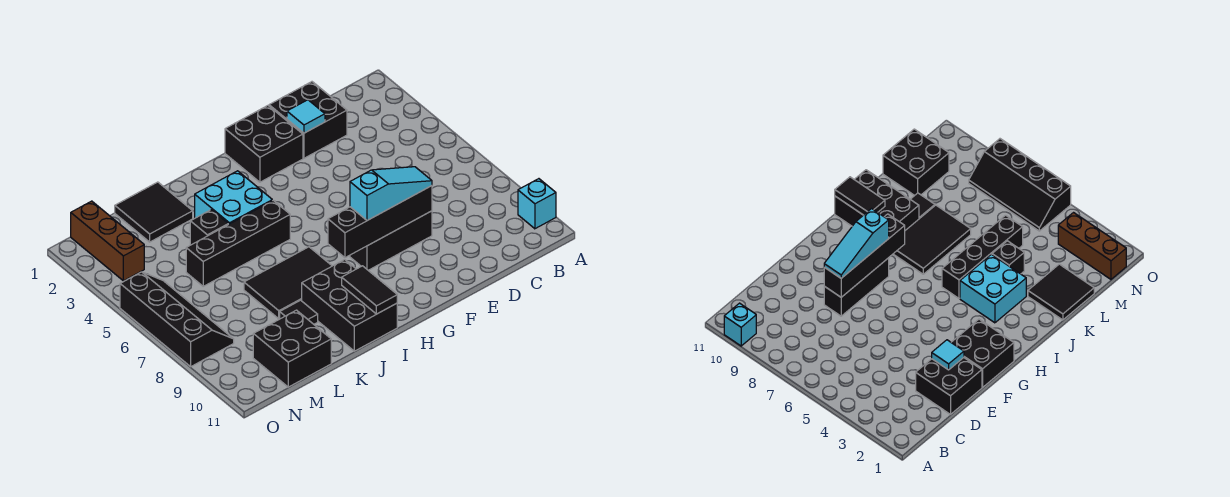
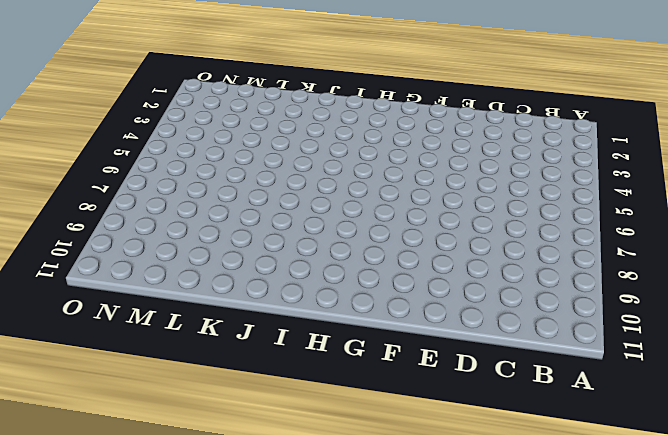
none -> cyan 1x1 brick [518,179,556,229]
none -> black 2x2 brick [269,82,347,158]
none -> black 1x3 brick [350,211,432,270]

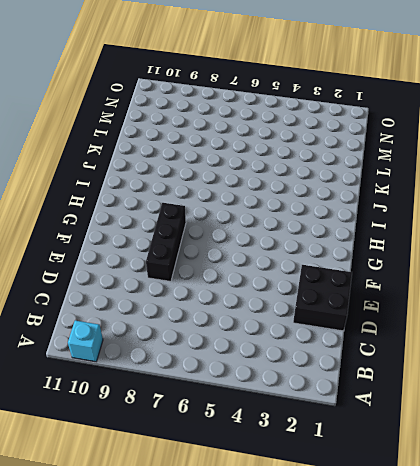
none -> black 2x2 brick [225,106,303,182]
none -> cyan 2x2 brick [195,171,272,224]
none -> black 1x4 brick [186,200,290,286]

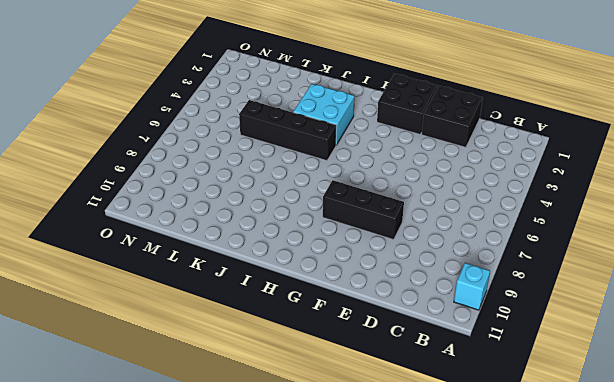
none -> black 2x3 tile [244,247,332,319]
none -> black 2x3 brick [302,260,397,351]
none -> black 2x2 tile [115,182,193,242]

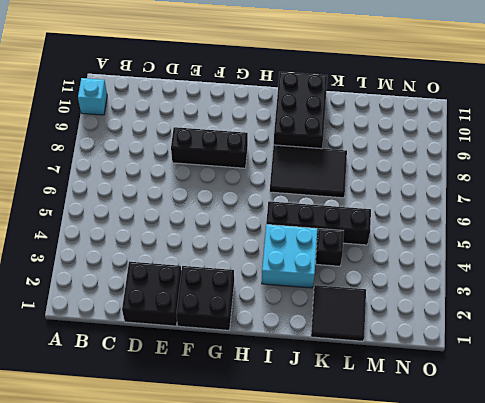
none -> black 1x1 tile [280,300,318,324]
none -> black 2x2 brick [253,310,331,387]
none -> brown 1x3 brick [71,201,144,281]

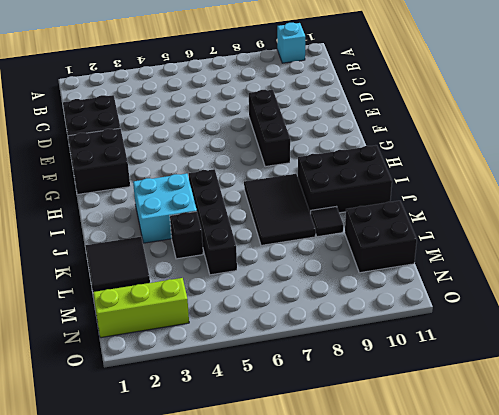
lime 1x3 brick [93,278,189,338] -> brown 1x3 brick [71,201,144,281]
none -> black 2x4 slope [120,272,234,367]
none -> cyan 1x1 tile [287,100,325,133]
none -> black 1x4 brick [328,186,432,258]

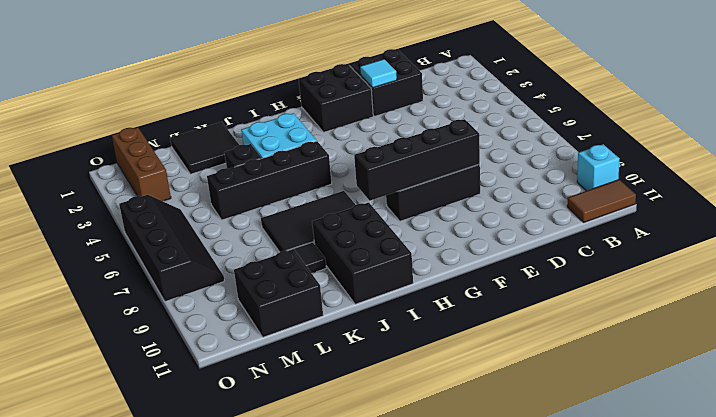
brown 1x2 tile [567,180,636,222] -> none
none -> black 1x2 tile [342,266,397,314]
none -> cyan 1x3 slope [350,167,432,220]

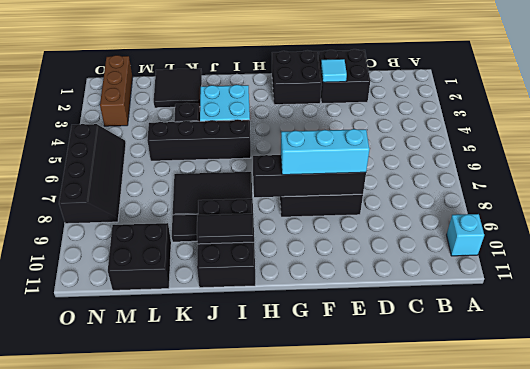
cyan 1x3 brick [281,129,370,175] -> cyan 1x3 slope [350,167,432,220]
black 1x2 tile [197,214,254,244] -> black 1x2 tile turned to [342,266,397,314]

